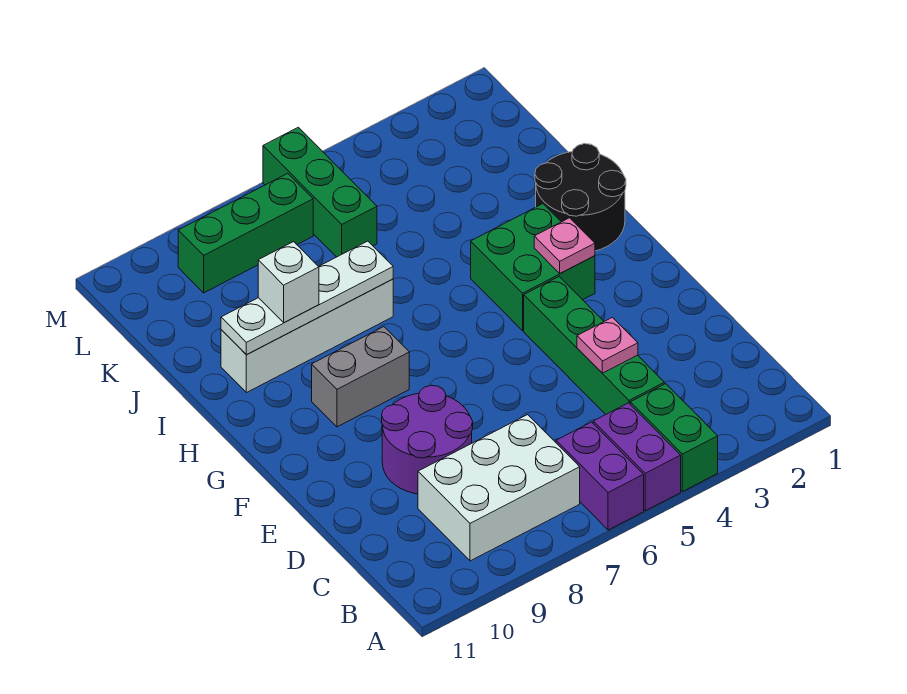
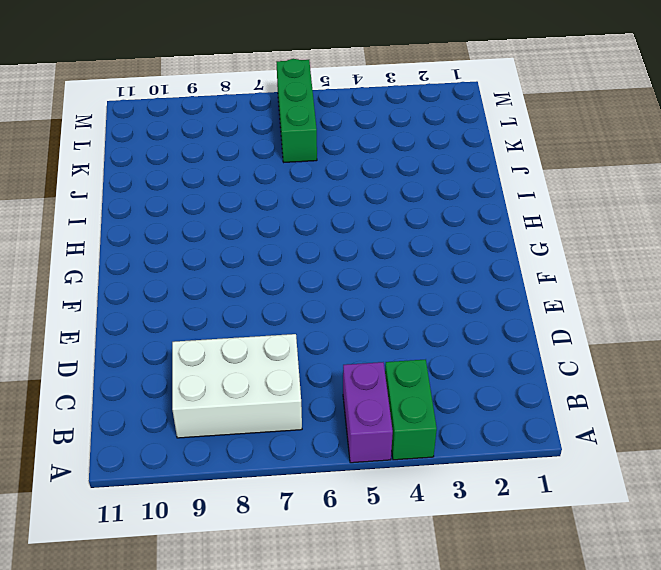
none -> purple 1x2 brick [556,422,644,530]
none -> green 1x4 brick [524,277,664,414]
none -> purple 2x2 round brick [382,385,473,494]

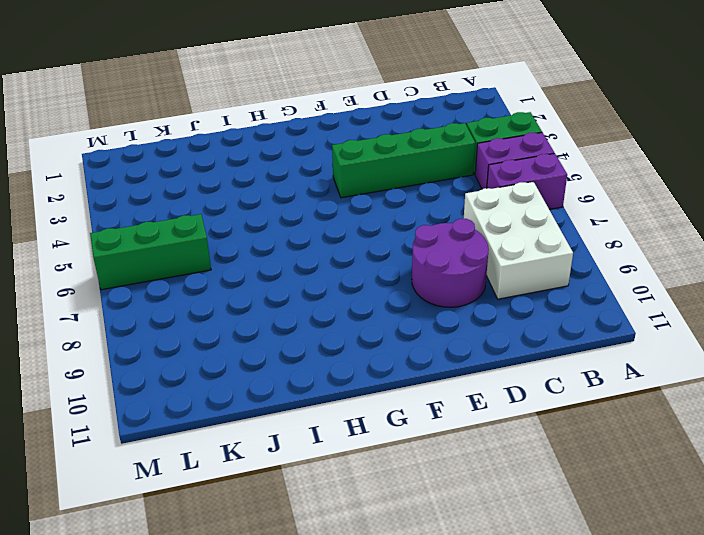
none -> green 2x2 brick [471,204,595,331]
none -> grey 1x2 brick [312,327,409,427]
none -> black 2x2 round brick [535,144,626,251]

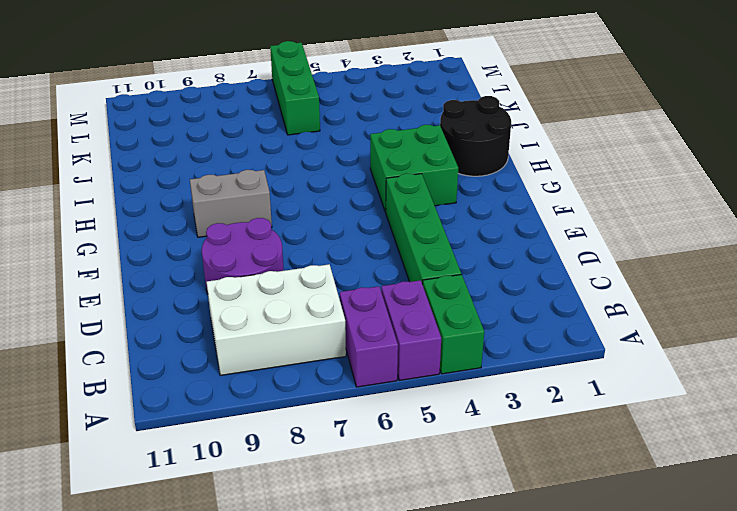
none -> white 1x4 brick [221,279,393,393]
none -> green 1x3 brick [178,173,313,293]
none -> pink 1x1 plate [577,317,638,373]

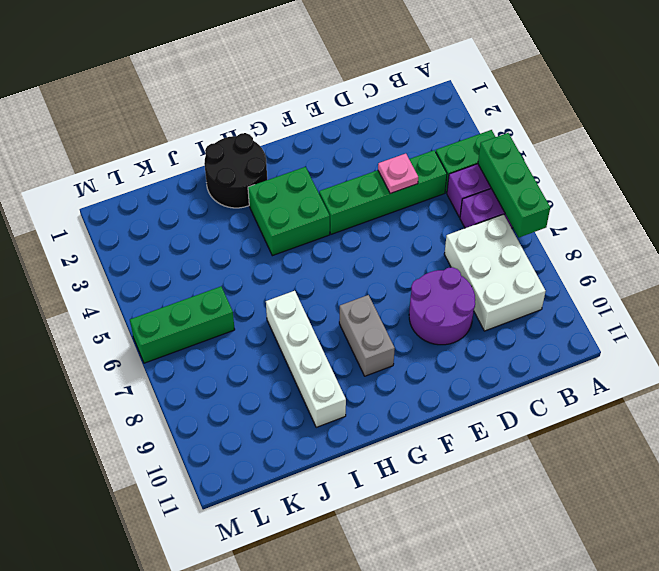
green 1x3 brick [478,133,550,237] -> green 1x3 brick moved to [178,173,313,293]
none -> pink 1x1 plate [534,218,595,273]
none -> white 1x4 plate [221,241,393,355]
none -> white 1x1 brick [258,242,319,323]

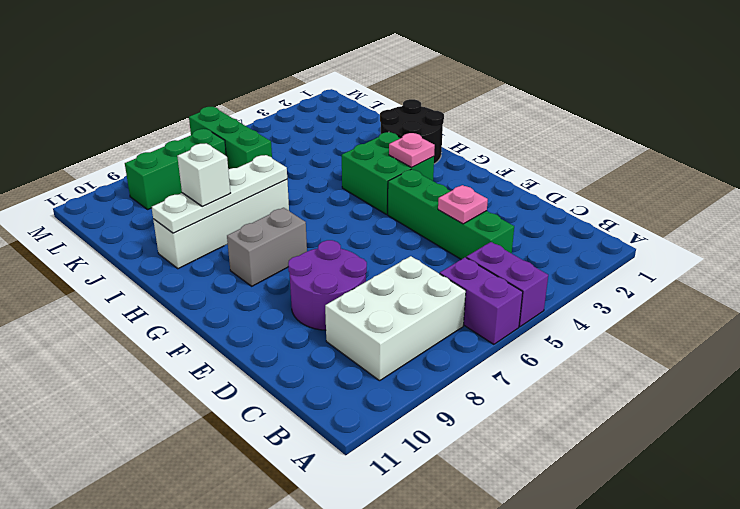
none -> green 1x2 brick [630,384,718,492]

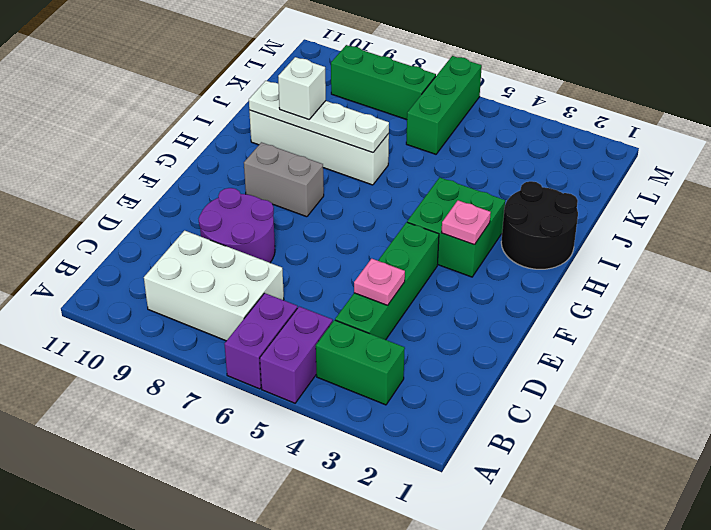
green 1x2 brick [316,320,405,405] -> green 1x2 brick turned to [630,384,718,492]

